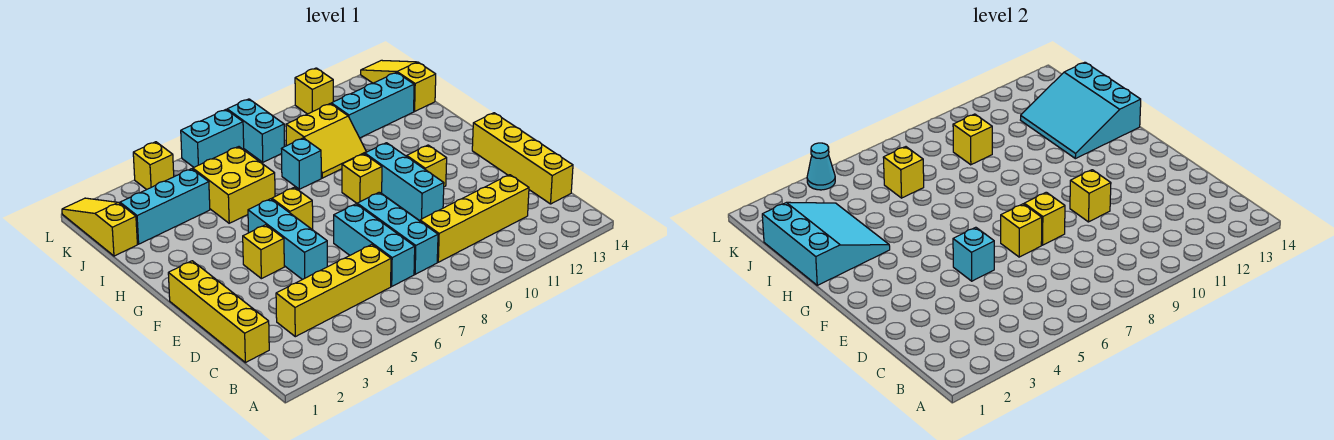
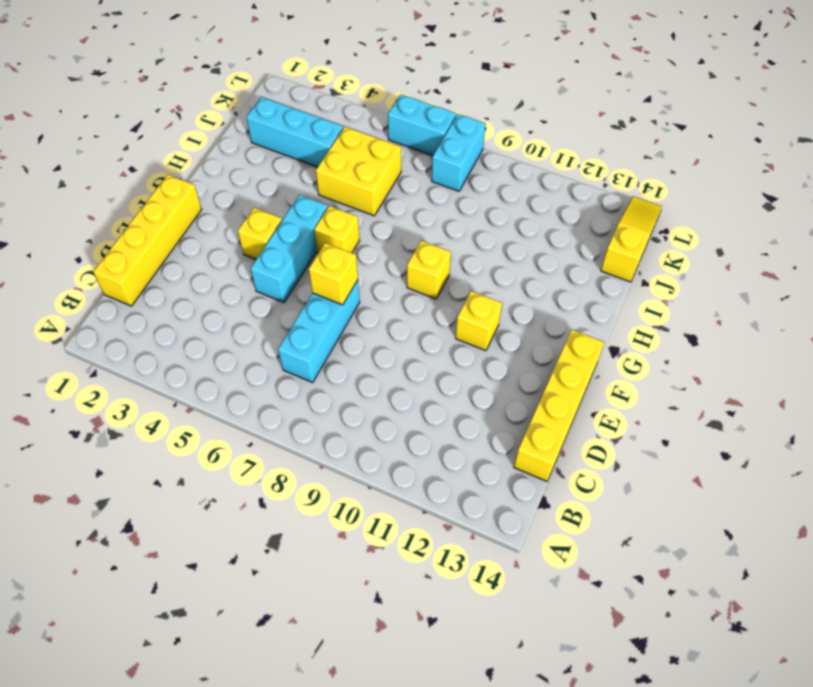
none -> yellow 1x4 brick [276,245,391,337]
none -> cyan 1x3 brick [357,192,438,274]
none -> yellow 1x4 brick [420,175,529,262]
none -> cyan 1x3 brick [365,143,444,221]

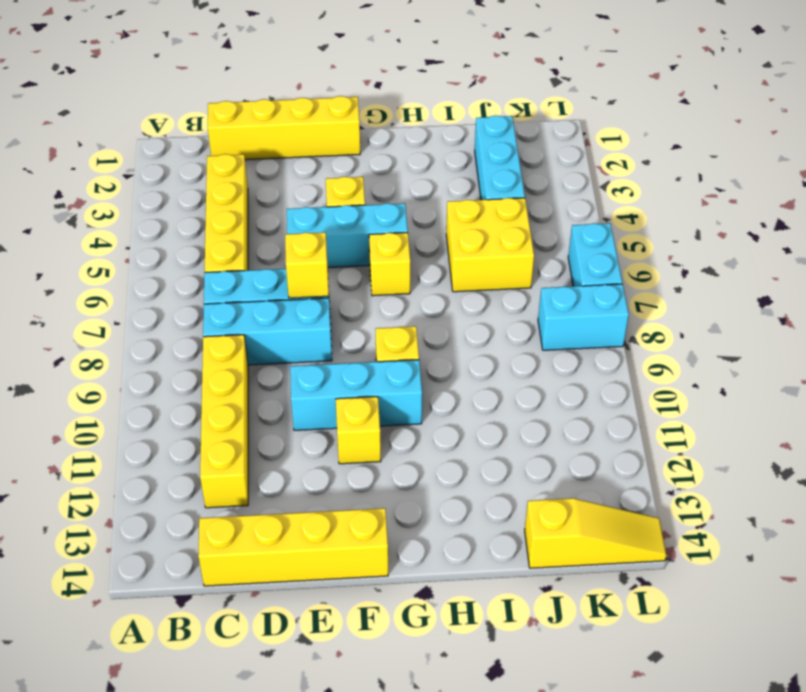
none -> cyan 1x1 brick [281,138,321,189]
none -> yellow 2x2 slope [286,104,366,178]
none -> yellow 1x3 slope [62,198,137,256]
none -> cyan 1x3 brick [331,72,414,138]

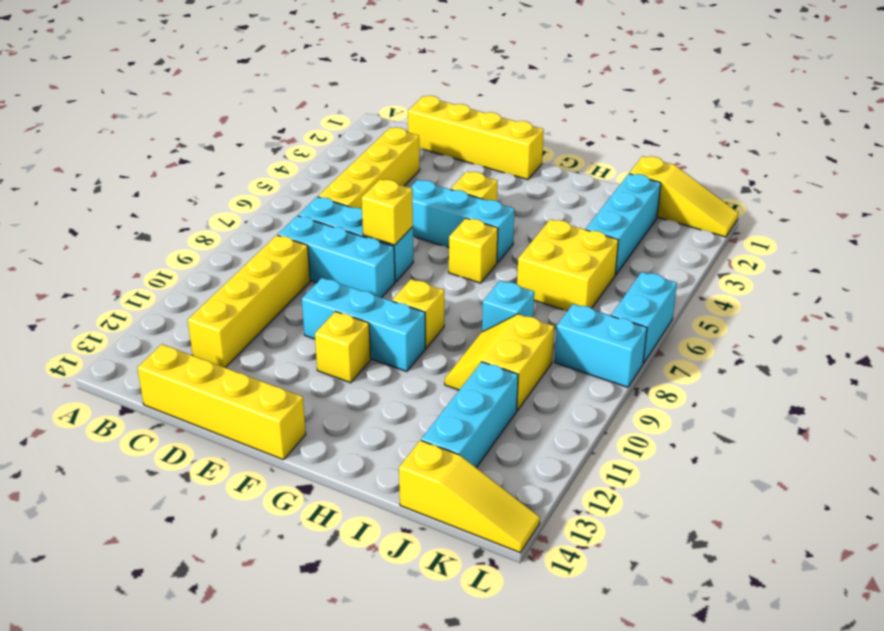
none -> yellow 1x1 brick [133,142,174,190]
none -> yellow 1x1 brick [295,68,333,114]
none -> cyan 1x1 brick [953,227,994,281]
none -> yellow 1x1 brick [1024,192,1065,245]

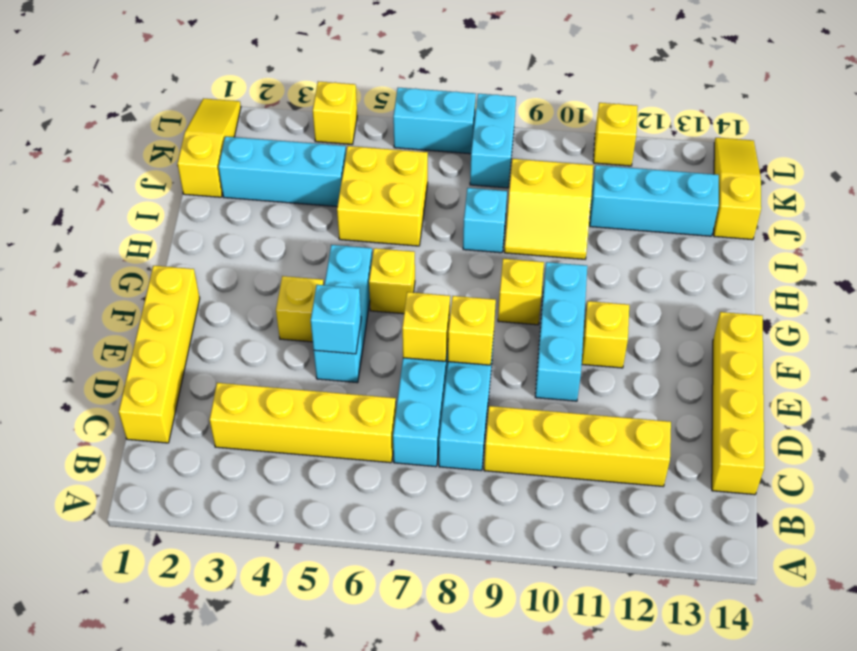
none -> yellow 1x1 brick [1070,170,1111,222]
none -> cyan 3x3 slope [762,202,890,285]
none -> cyan 3x3 slope [1021,62,1141,159]
none -> yellow 1x1 brick [883,147,924,198]

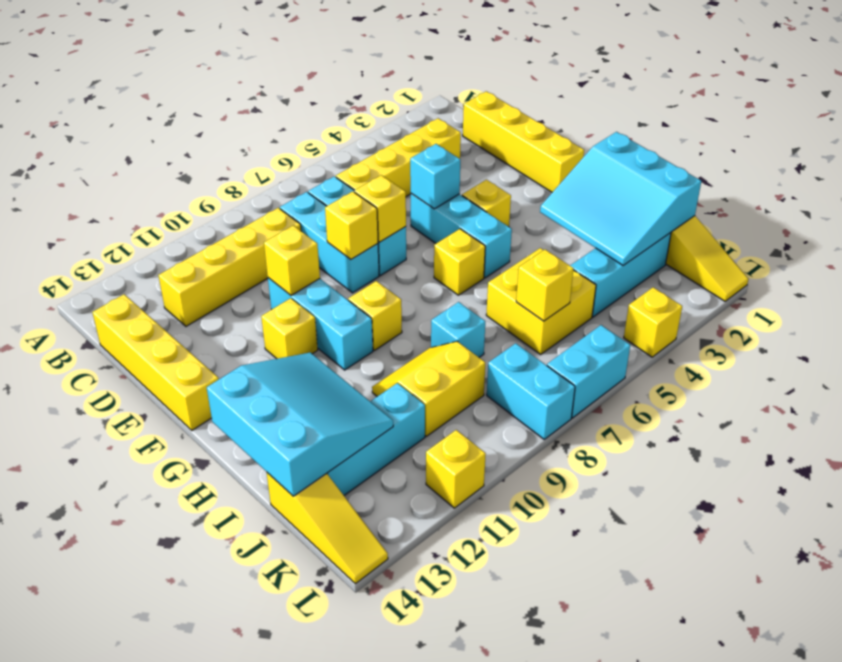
none -> yellow 1x1 brick [953,114,992,165]
none -> cyan 1x1 cone [807,143,835,190]

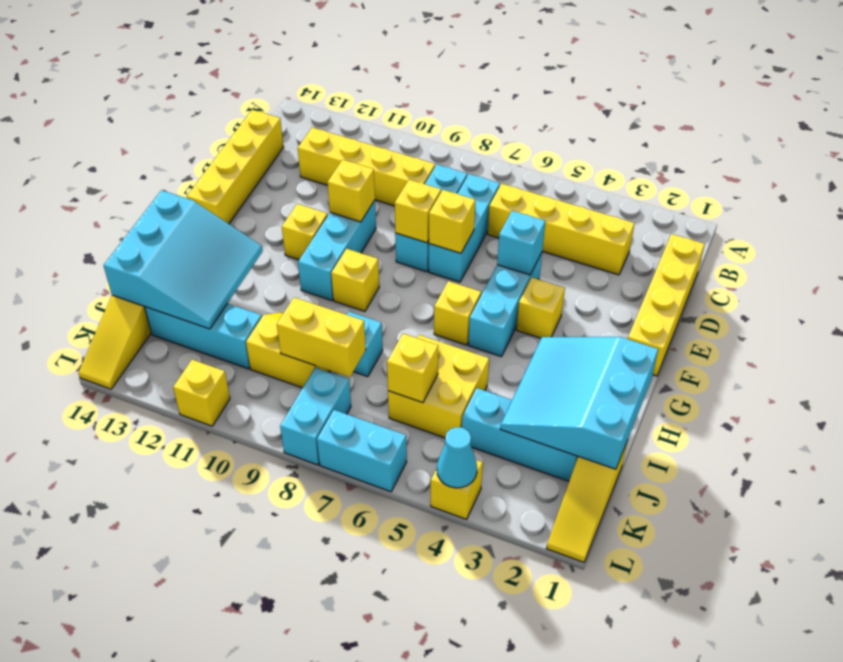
yellow 1x2 brick [277,297,366,377] -> yellow 1x1 brick [953,114,992,165]

